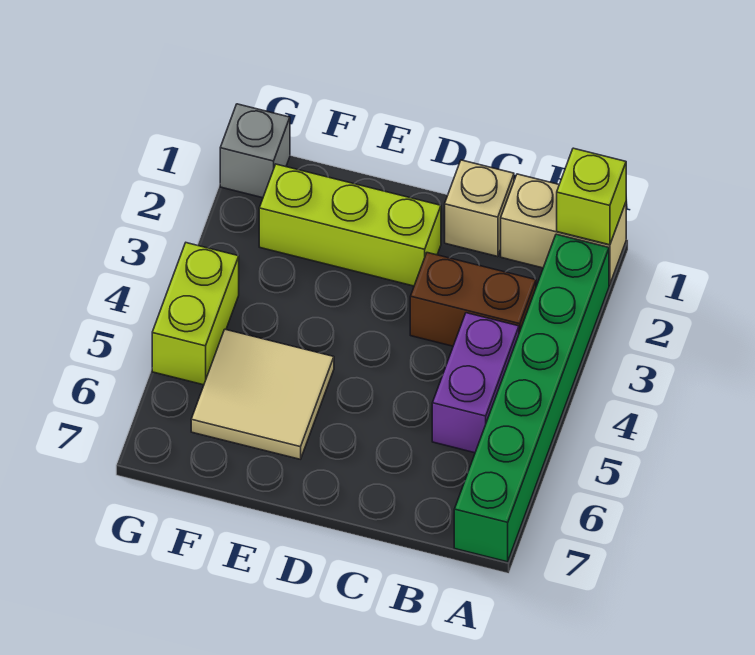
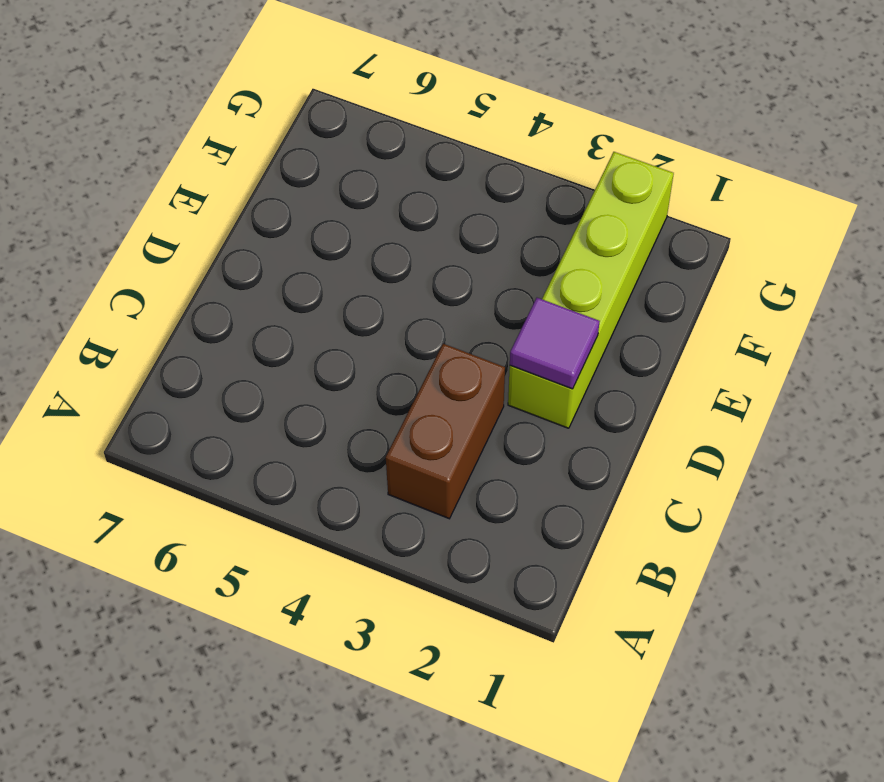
lime 1x4 brick [508,152,674,428] -> lime 1x3 brick [259,164,441,286]
purple 1x1 tile [510,298,600,389] -> none
none -> tan 1x2 brick [501,174,626,285]
none -> green 1x6 brick [454,234,609,562]

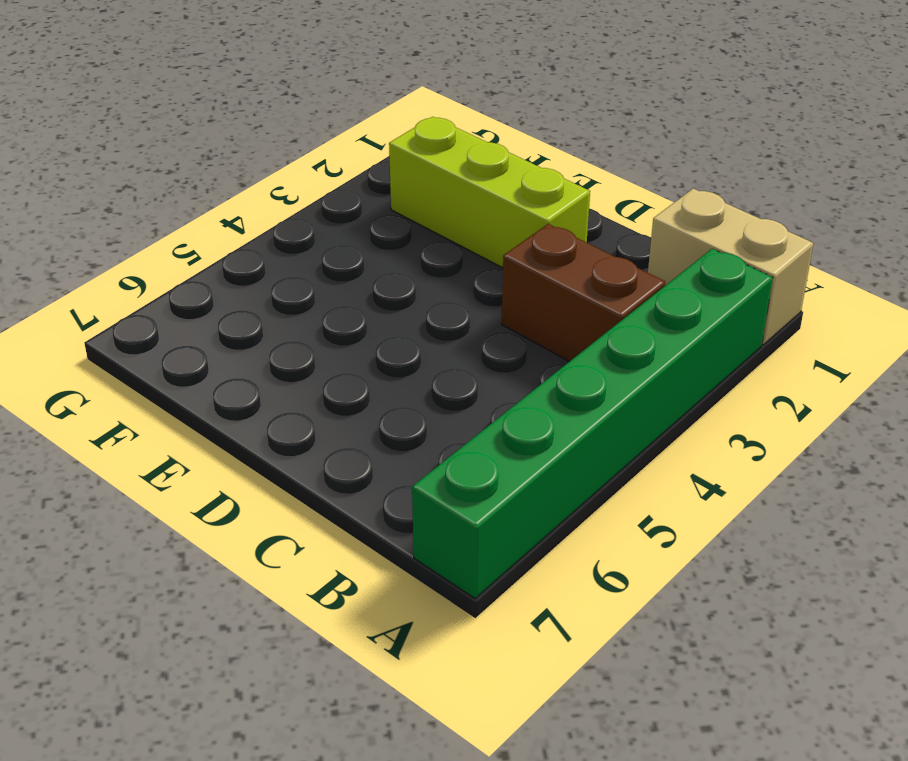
none -> purple 1x2 brick [432,313,519,453]
none -> tan 1x1 brick [445,160,514,257]

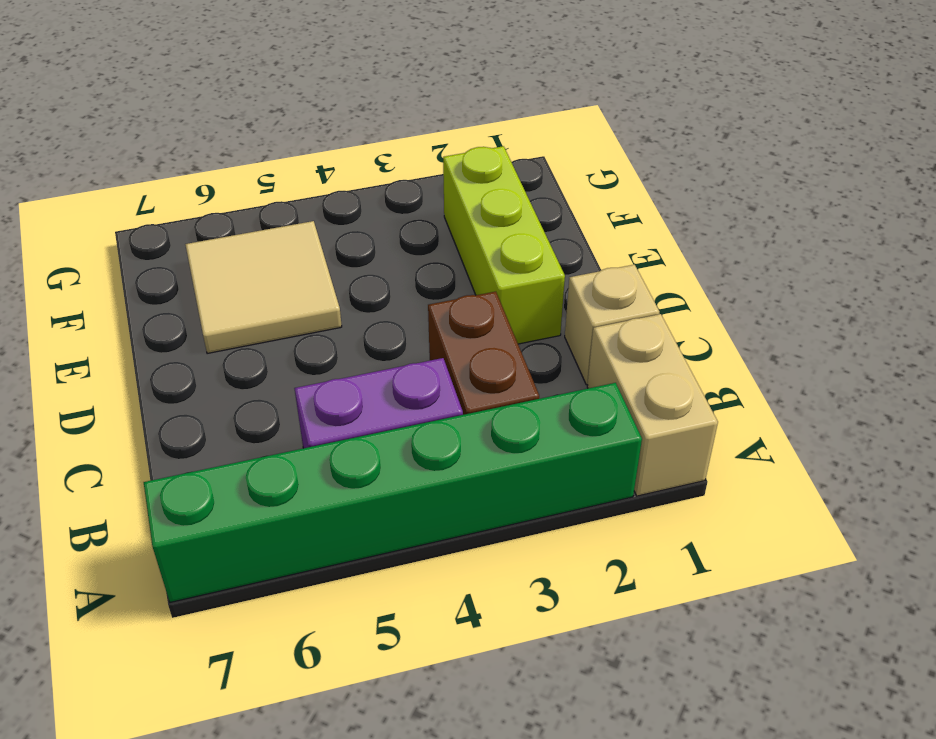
none -> grey 1x1 brick [220,104,290,198]
none -> lime 1x2 brick [152,243,239,385]

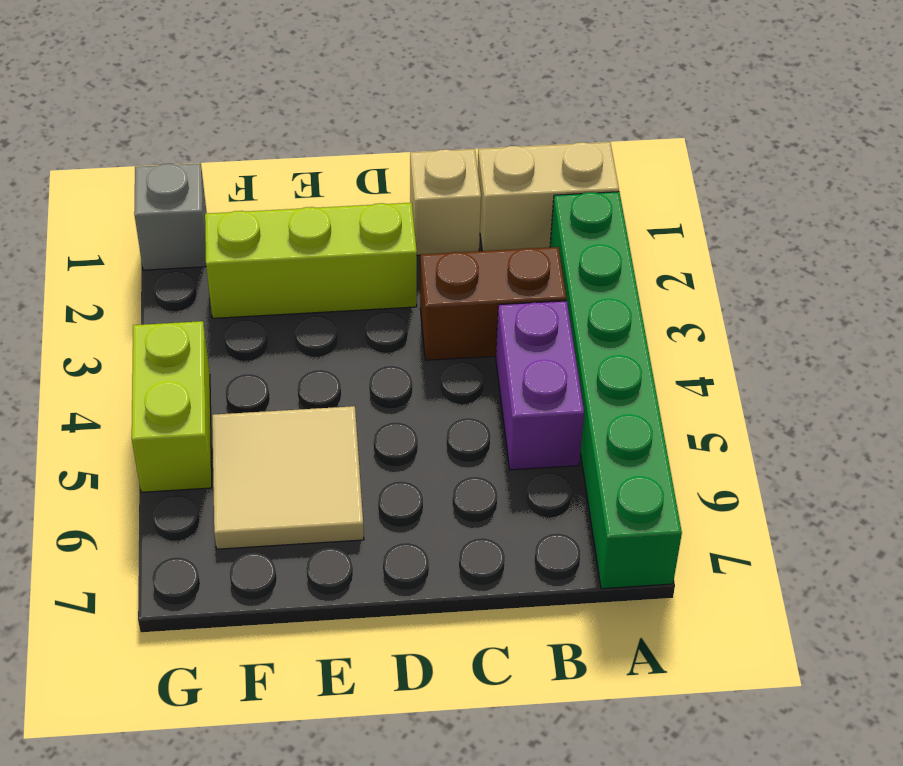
none -> lime 1x1 brick [557,148,626,245]

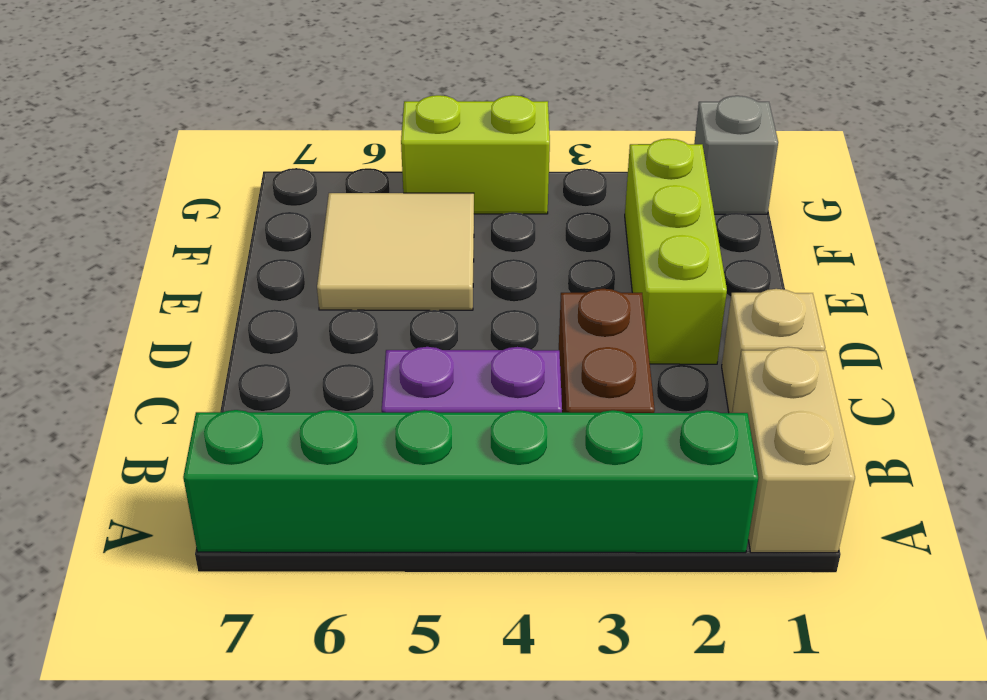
none -> lime 1x1 brick [557,148,626,245]

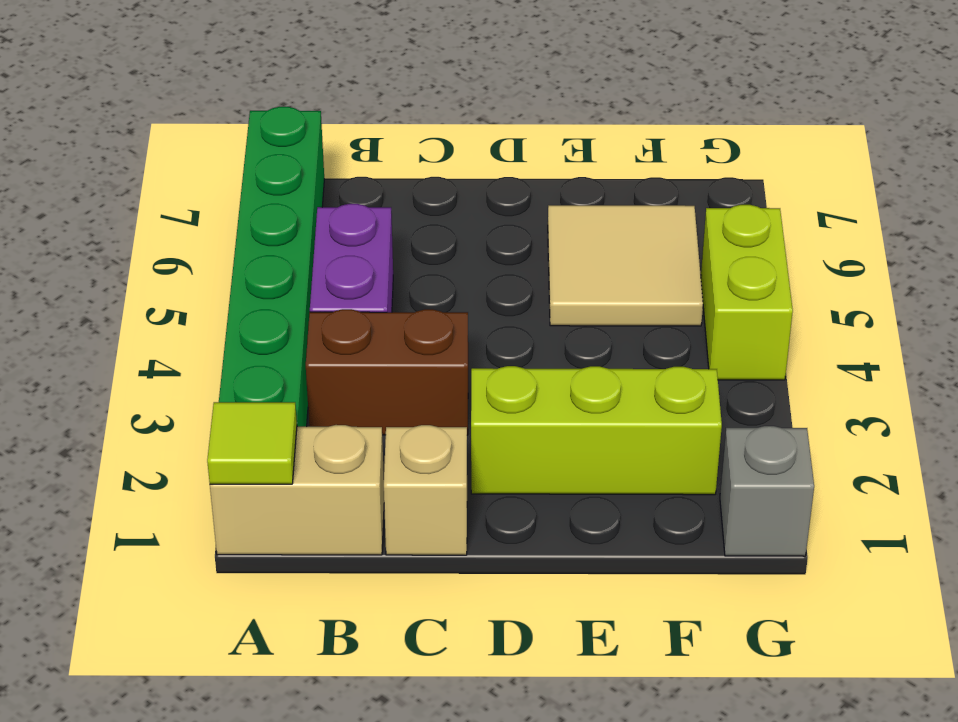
lime 1x1 tile [207,402,297,484] -> lime 1x1 brick [557,148,626,245]

